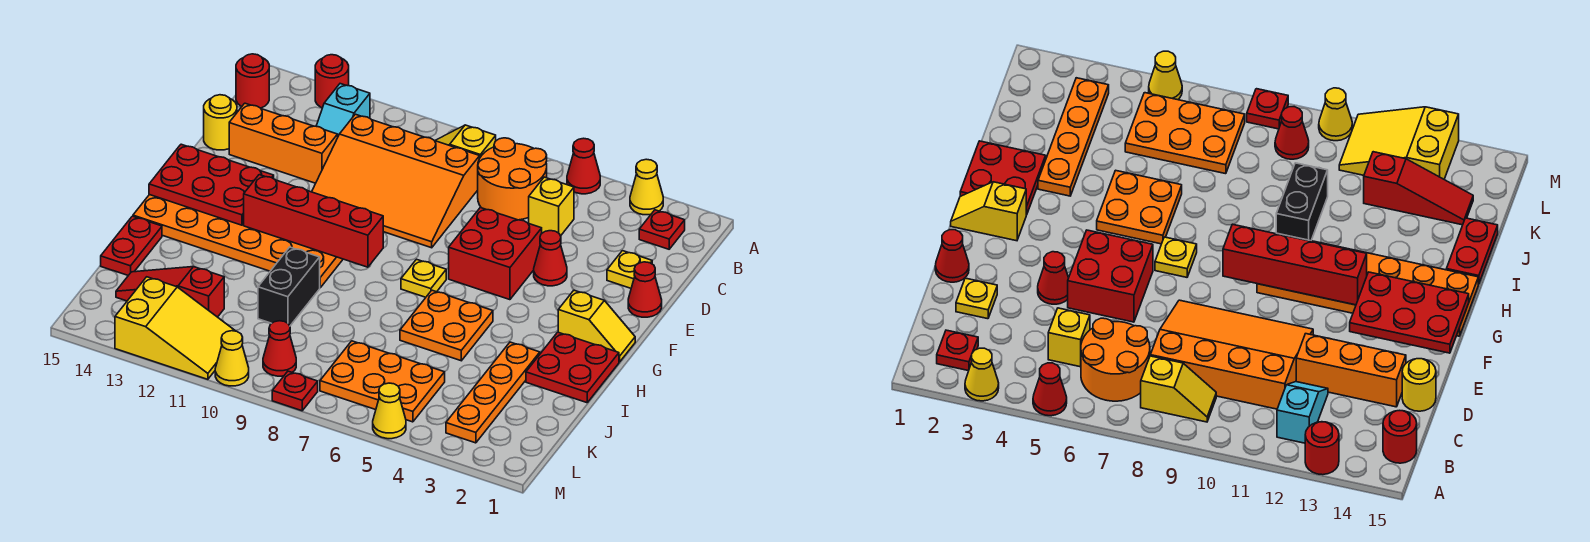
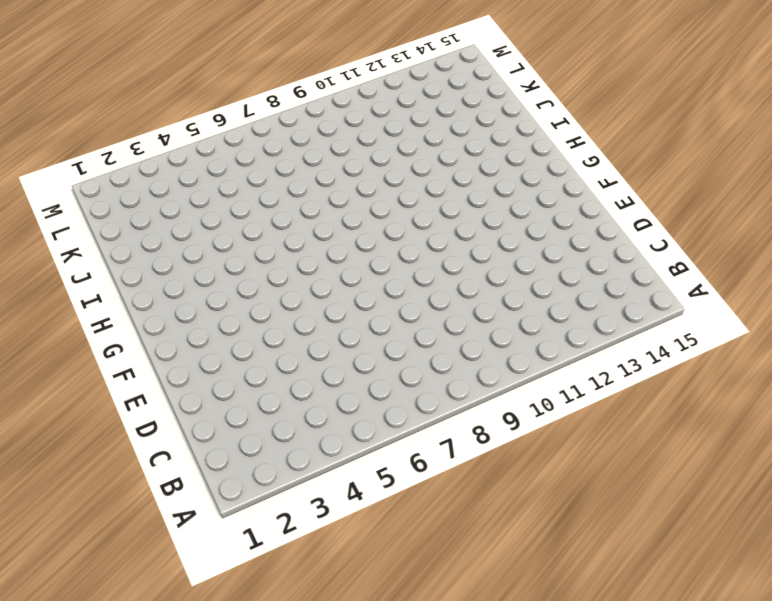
none -> yellow 1x1 cone [630,159,663,215]
none -> red 1x1 cone [567,138,600,194]
none -> red 1x1 round brick [315,55,349,108]
none -> red 1x1 plate [639,210,685,249]

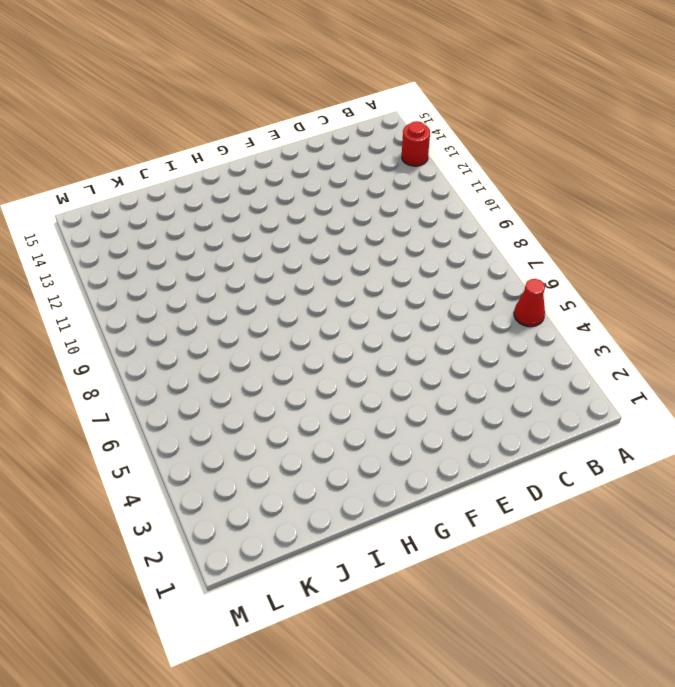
none -> yellow 1x1 cone [630,159,663,215]
none -> red 1x1 plate [639,210,685,249]
none -> orange 2x2 round brick [478,138,547,220]
none -> yellow 1x2 slope [435,125,496,157]

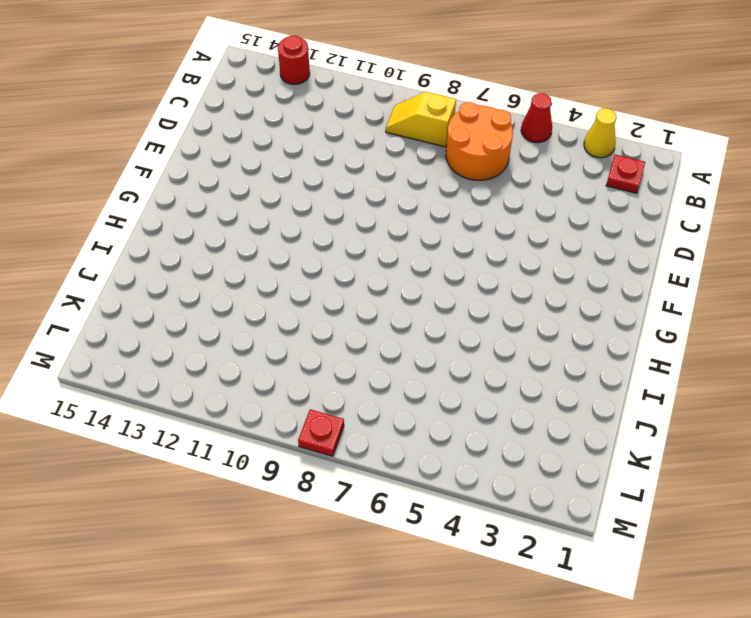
none -> cyan 1x2 slope [316,84,370,136]
none -> red 1x1 round brick [236,54,269,108]
none -> yellow 1x1 brick [529,177,574,236]
none -> orange 3x4 slope [312,114,480,248]

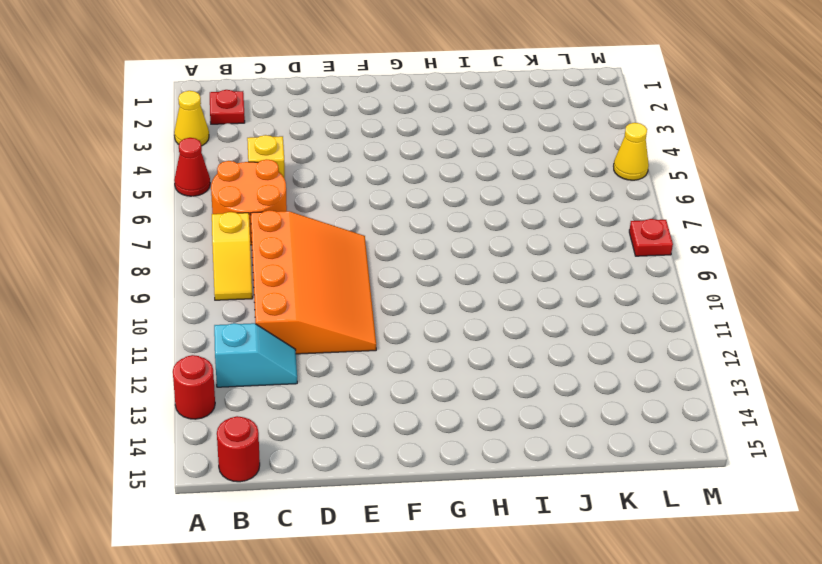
none -> yellow 1x1 plate [607,251,652,288]
none -> orange 1x3 brick [229,103,338,183]
none -> yellow 1x1 round brick [204,95,237,150]
none -> red 1x1 cone [628,262,662,317]

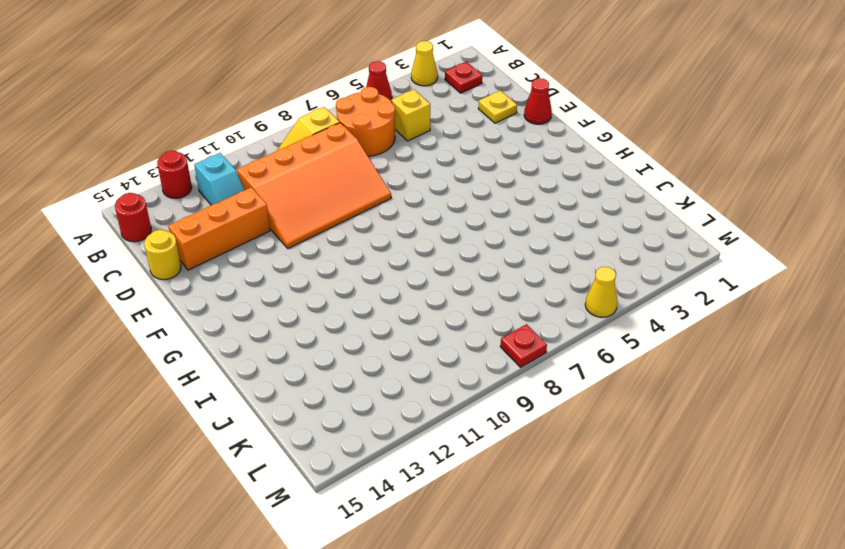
none -> red 1x1 cone [534,231,567,286]
none -> red 2x2 brick [449,208,542,300]
none -> yellow 1x2 slope [558,290,635,362]
none -> yellow 1x1 plate [401,259,446,297]

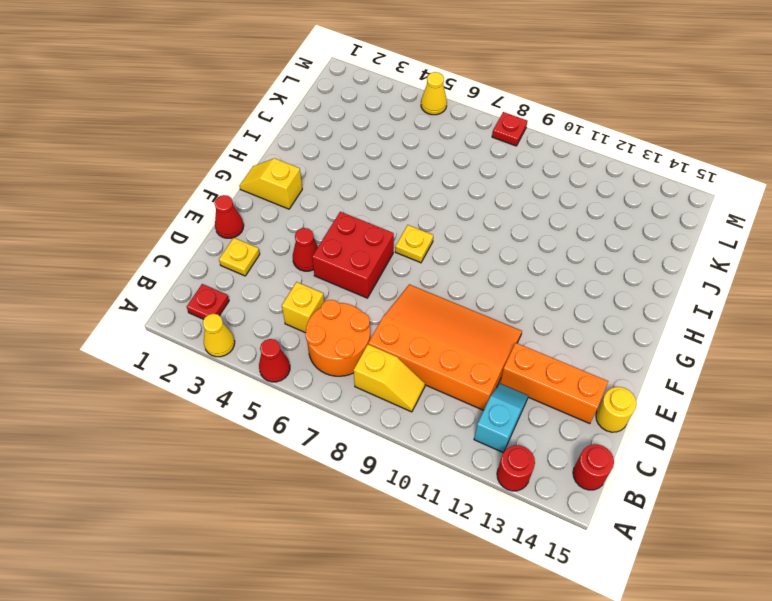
none -> orange 2x6 plate [133,195,343,288]
none -> red 2x2 plate [526,332,619,403]
none -> orange 2x2 plate [400,290,493,361]
none -> orange 1x4 plate [446,342,540,443]

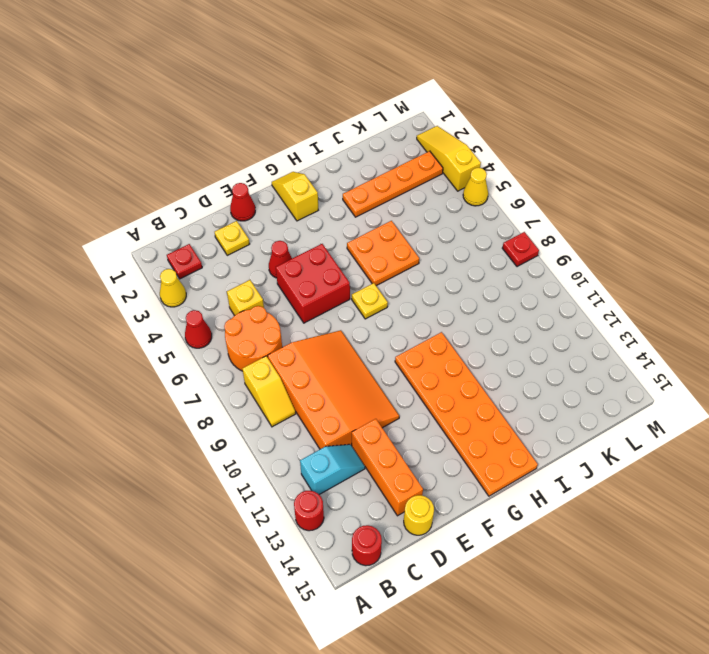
yellow 1x3 slope [417,126,481,191] -> none
none -> red 2x2 plate [526,332,619,403]
none -> black 1x2 brick [258,247,320,326]
none -> red 1x2 plate [101,216,162,275]
none -> orange 2x3 plate [320,341,445,422]

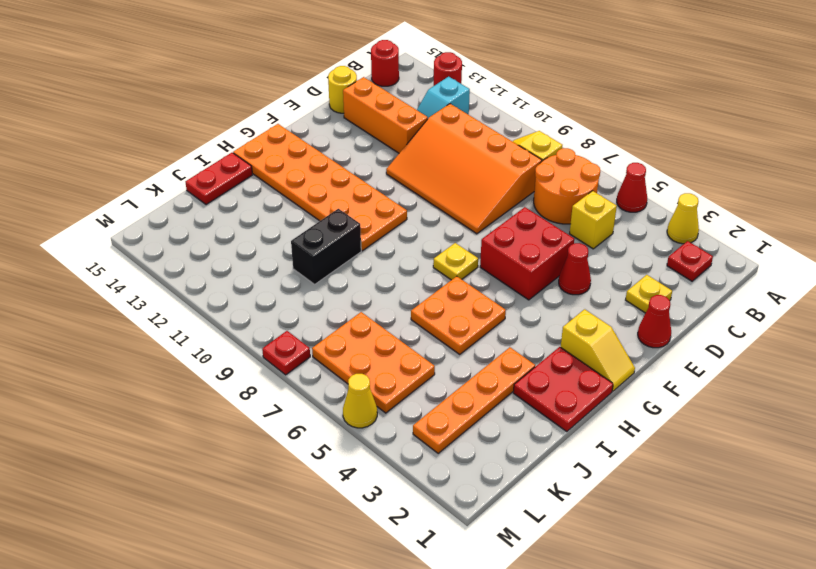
none -> red 1x3 slope [116,267,224,317]
none -> red 1x1 cone [263,321,296,376]
none -> yellow 2x3 slope [115,277,235,379]
none -> yellow 1x1 cone [215,331,249,386]

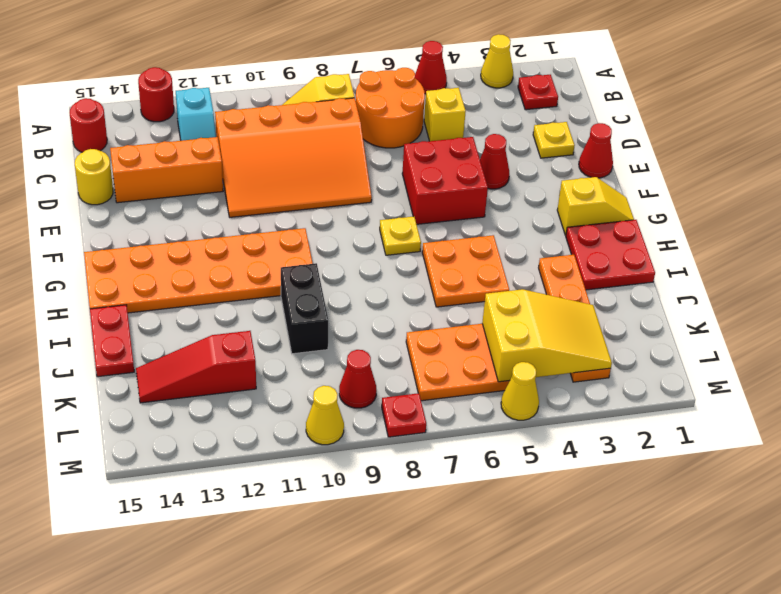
yellow 2x3 slope [482,289,612,382] -> yellow 2x3 slope moved to [115,277,235,379]
none -> red 2x3 plate [149,144,274,225]
none -> red 1x4 brick [244,175,383,267]

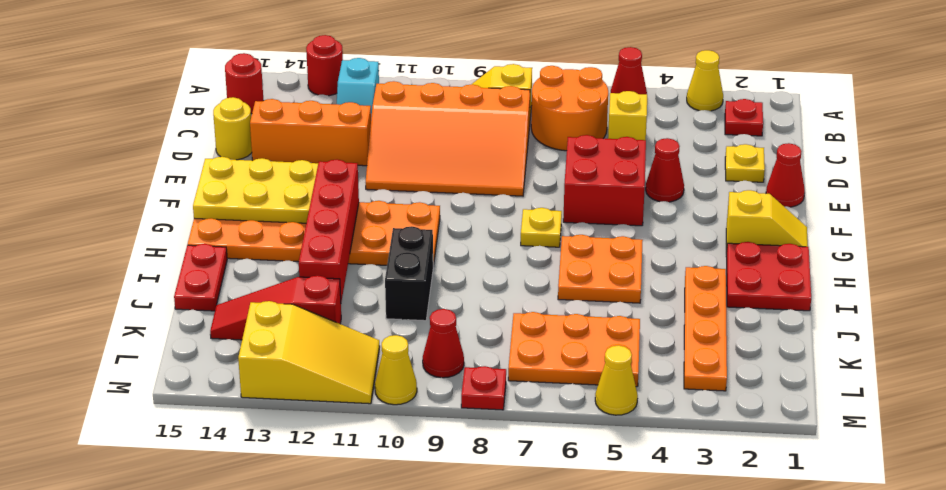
yellow 2x3 plate [193,157,318,223] -> red 2x3 plate [149,144,274,225]
red 1x4 brick [299,160,359,301] -> red 1x4 brick turned to [244,175,383,267]

